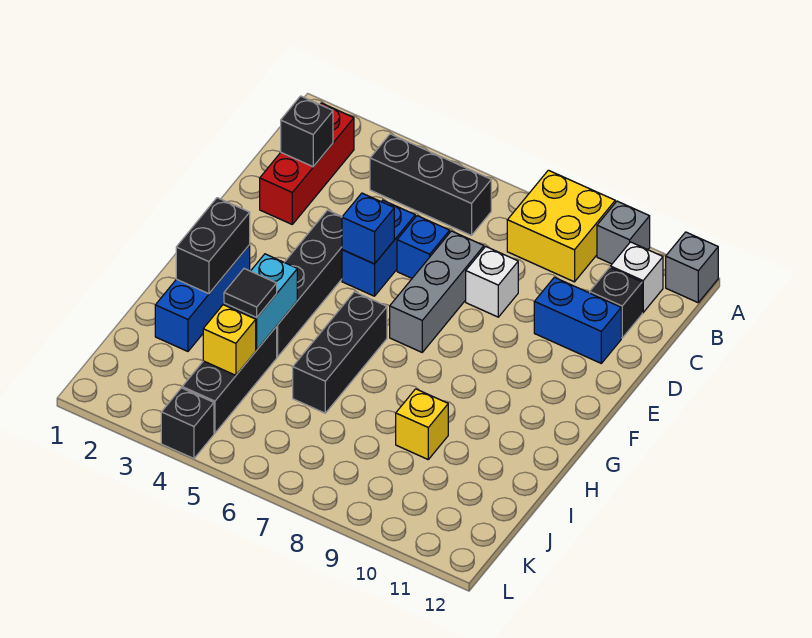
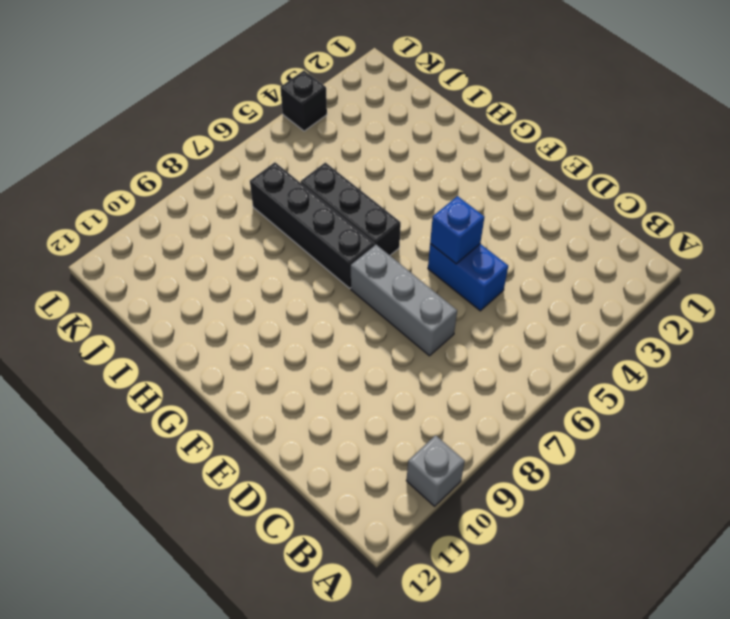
black 1x4 brick [250,162,375,288] -> black 1x4 brick moved to [276,210,342,357]
none -> yellow 2x2 brick [507,170,615,282]
none -> grey 1x1 brick [666,232,718,303]
none -> red 1x3 brick [260,103,354,224]

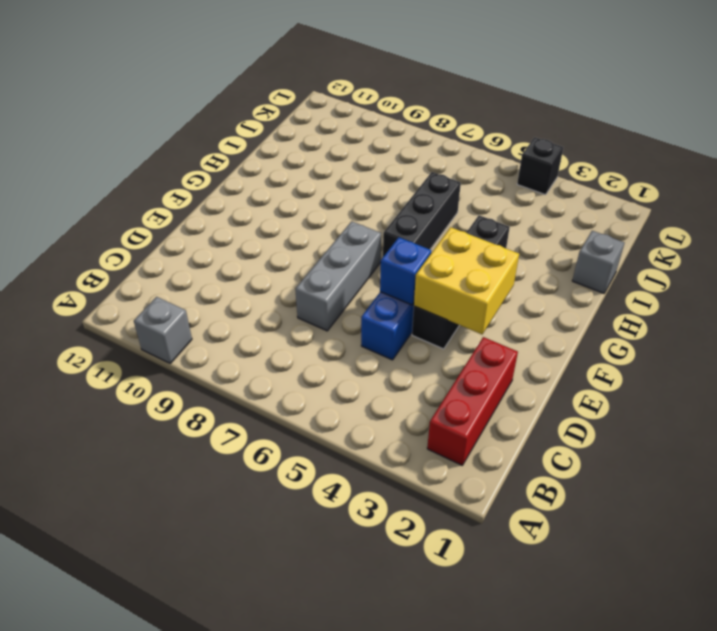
yellow 2x2 brick [414,227,519,334] -> yellow 2x2 brick moved to [507,170,615,282]
grey 1x1 brick [572,231,624,293] -> grey 1x1 brick moved to [666,232,718,303]
none -> black 1x3 brick [370,134,491,236]
none -> white 1x1 brick [611,242,663,313]
none -> black 1x1 brick [590,267,642,338]

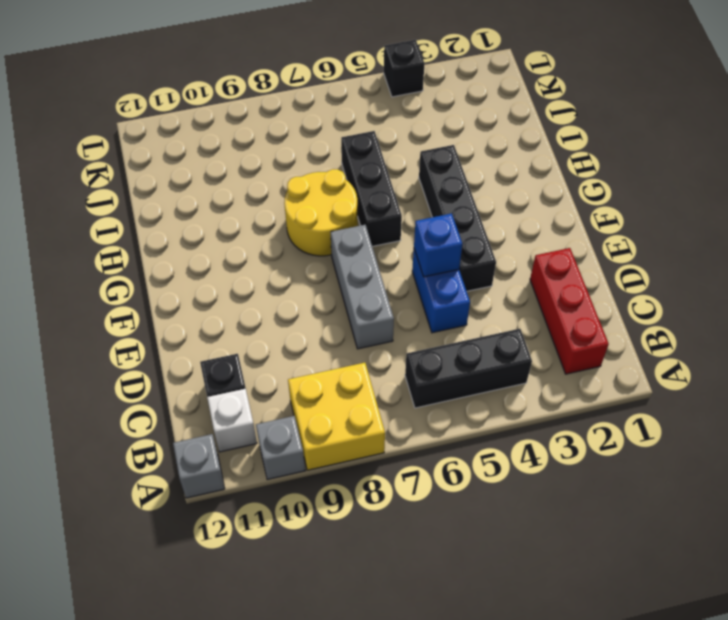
yellow 2x2 round brick [284,169,358,256] -> none
none -> blue 1x1 brick [397,216,450,278]
none -> white 1x1 brick [466,247,518,317]
none -> blue 1x2 brick [534,277,621,363]

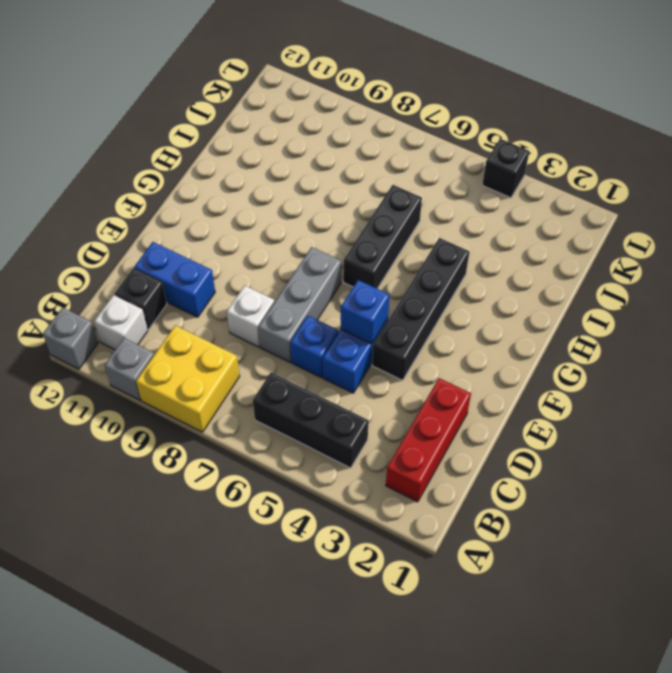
none -> blue 1x3 brick [155,245,250,351]
none -> black 1x3 brick [182,327,277,433]
none -> yellow 1x1 brick [396,389,448,459]

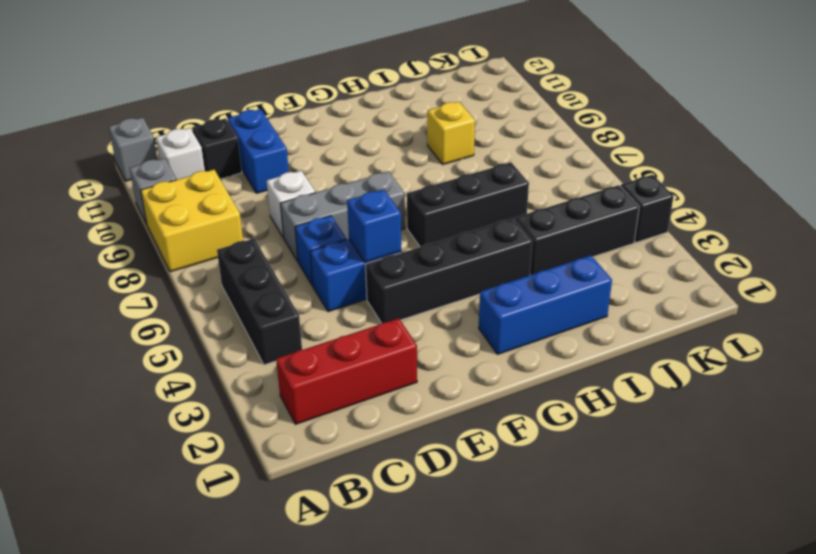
none -> black 1x1 brick [281,96,333,167]
none -> black 1x2 brick [176,198,250,294]
none -> cyan 1x2 brick [224,254,297,350]

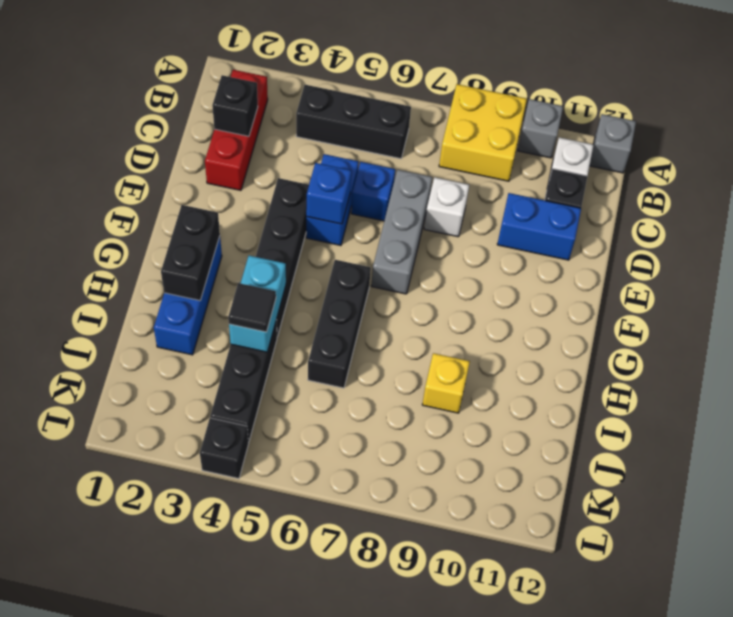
none -> yellow 1x1 brick [203,305,256,375]

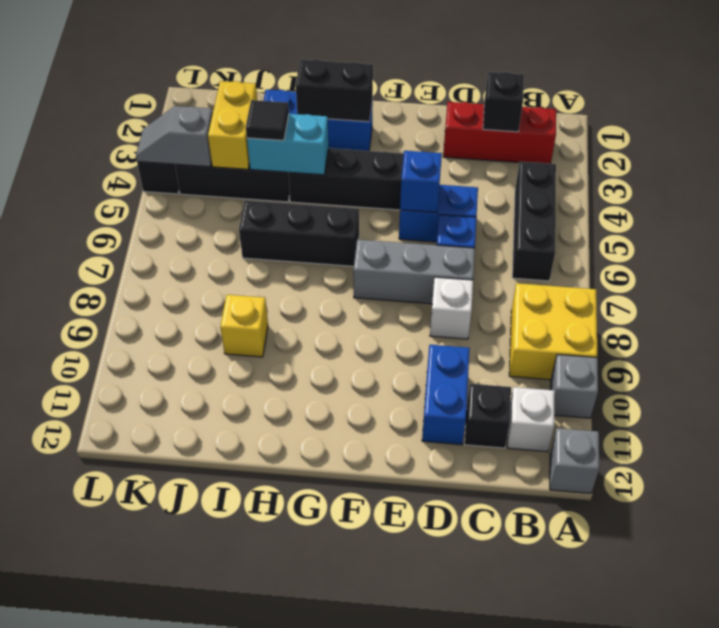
yellow 1x2 brick [208,81,257,169] -> yellow 1x1 brick [203,305,256,375]
grey 1x2 slope [136,106,213,167] -> none

